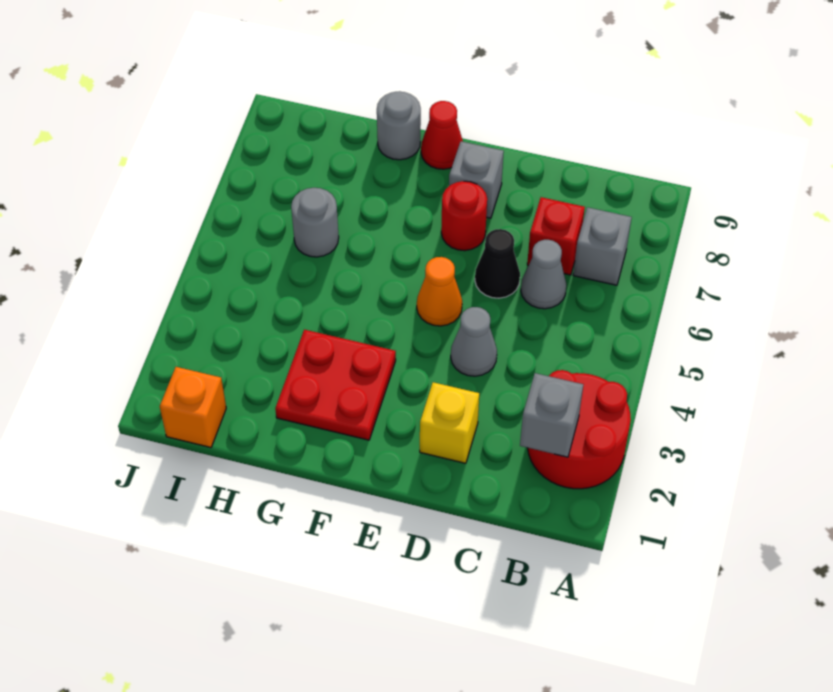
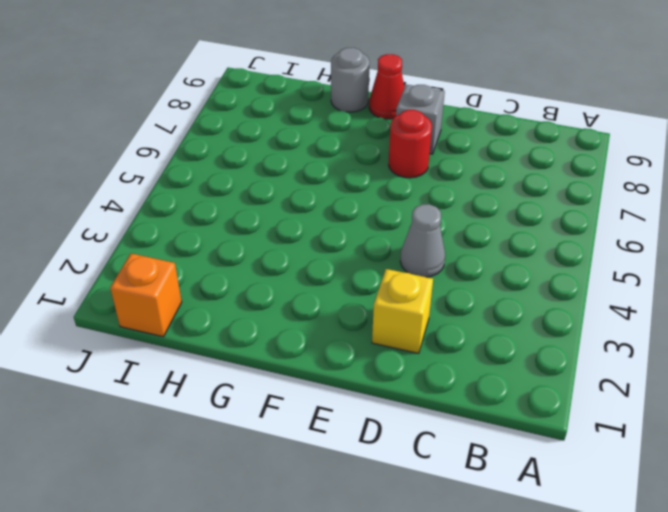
none -> red 2x2 round brick [528,370,631,489]
none -> grey 1x1 brick [573,207,632,285]
none -> grey 1x1 cone [521,240,566,309]

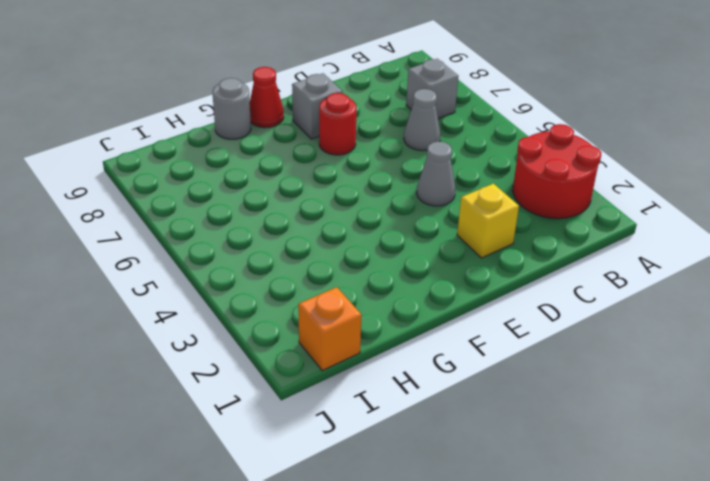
none -> red 1x1 brick [527,197,585,275]
none -> black 1x1 cone [475,229,520,298]
none -> orange 1x1 cone [417,257,462,326]

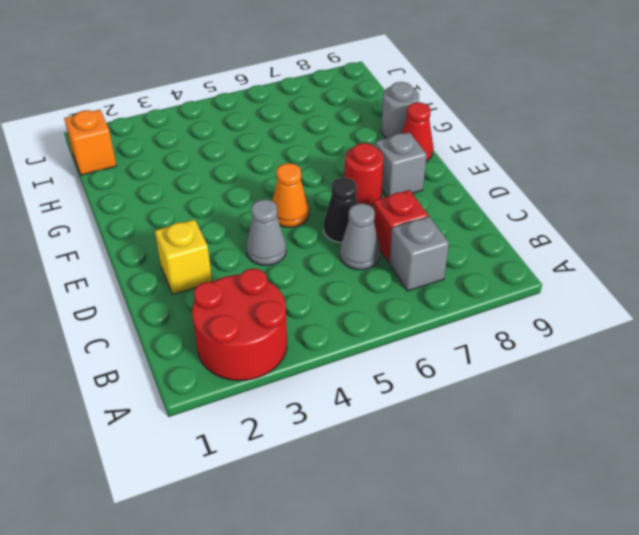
none -> red 2x2 plate [275,330,396,440]
none -> grey 1x1 round brick [291,188,339,257]
none -> grey 1x1 brick [520,373,583,457]

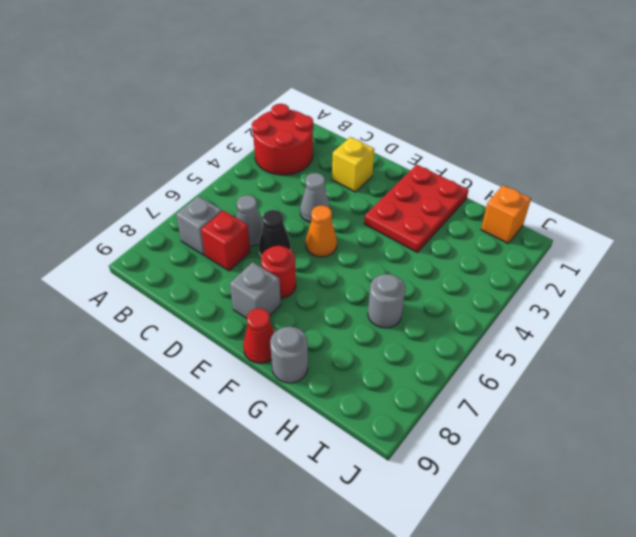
red 2x3 plate [364,165,469,252] -> red 2x2 plate [275,330,396,440]
none -> grey 1x1 brick [520,373,583,457]

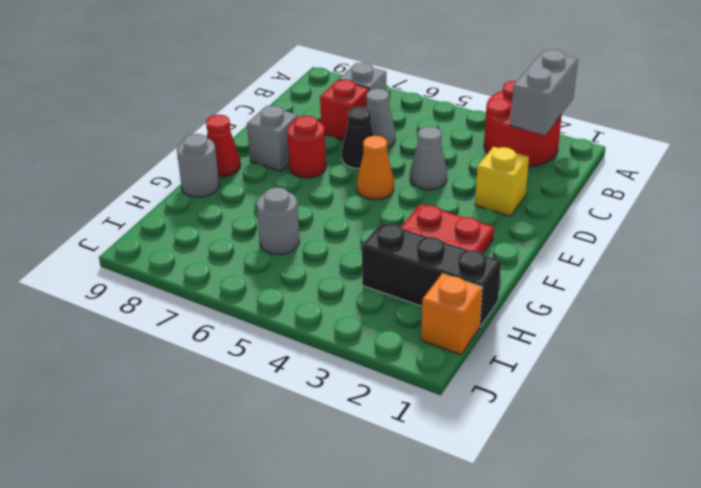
grey 1x2 brick [510,50,578,135] -> grey 1x1 brick [520,373,583,457]
black 1x3 brick [362,222,501,326] -> none

